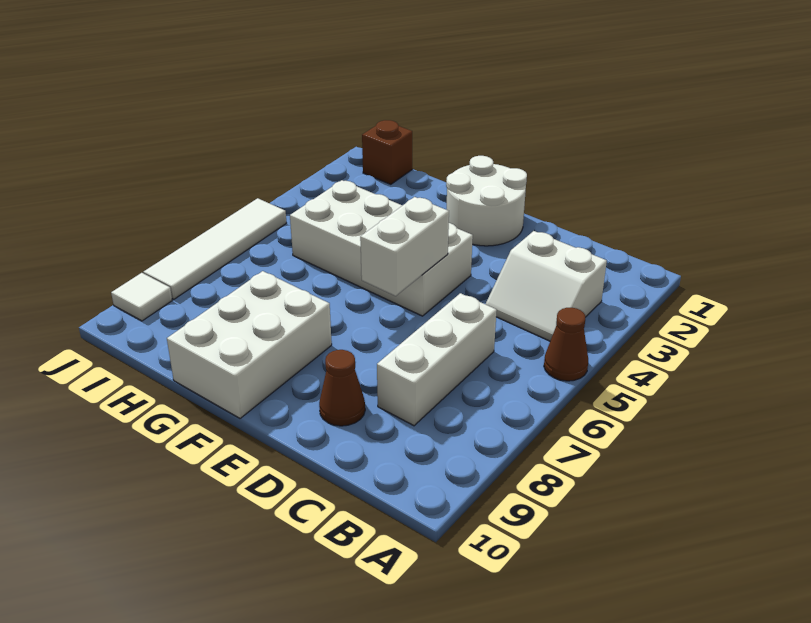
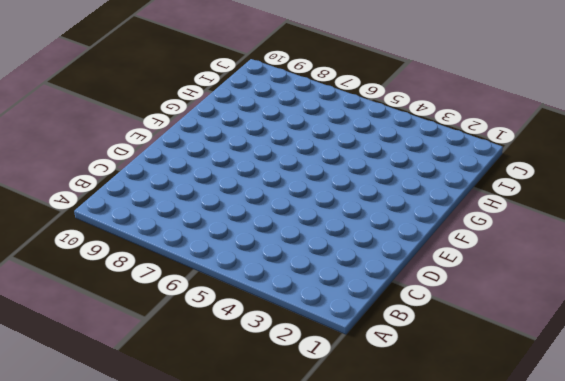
none -> brown 1x1 cone [544,308,588,381]
none -> white 2x2 slope [486,231,607,341]

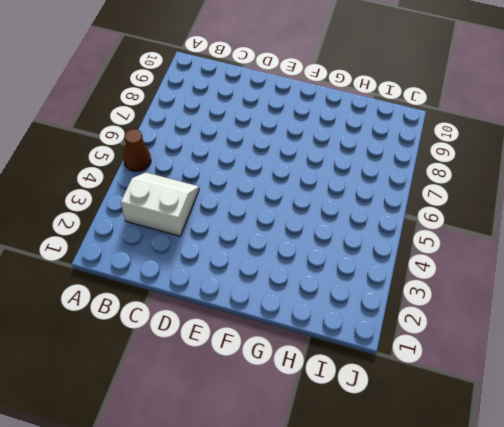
none -> white 1x3 brick [377,293,497,426]
none -> brown 1x1 cone [319,350,365,426]

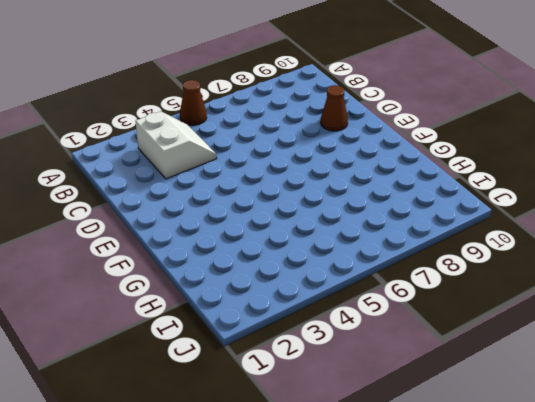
none -> white 1x3 brick [377,293,497,426]
none -> white 2x2 round brick [446,156,527,246]

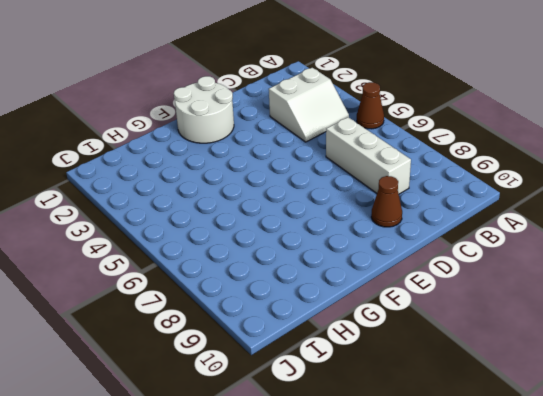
none -> white 2x4 brick [290,180,473,316]
none -> white 2x3 brick [167,271,332,418]

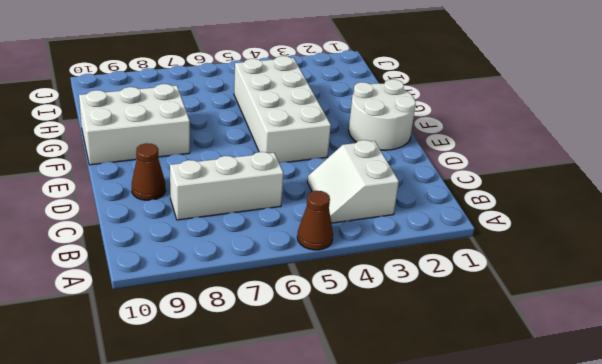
none -> brown 1x1 brick [362,120,412,184]
none -> white 1x4 tile [143,198,286,299]

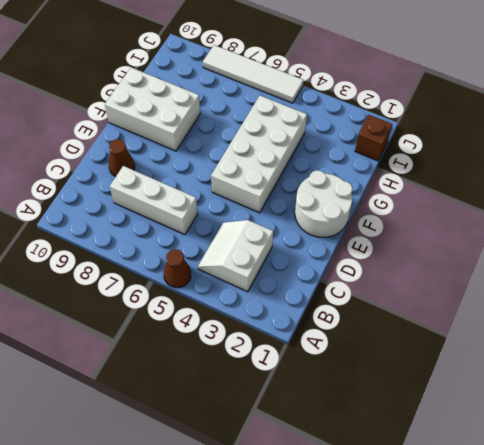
none -> white 1x1 tile [111,273,172,321]
none -> white 1x2 brick [360,197,449,296]

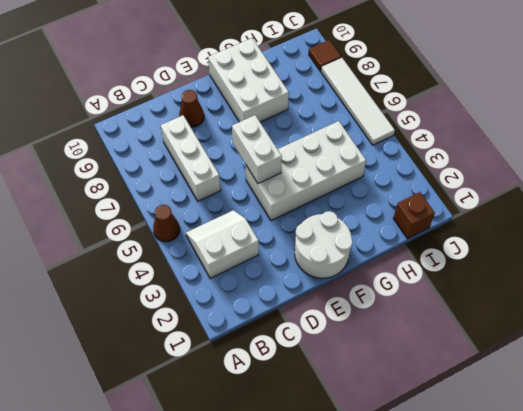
brown 1x1 tile [309,40,341,71] -> white 1x1 tile [111,273,172,321]

